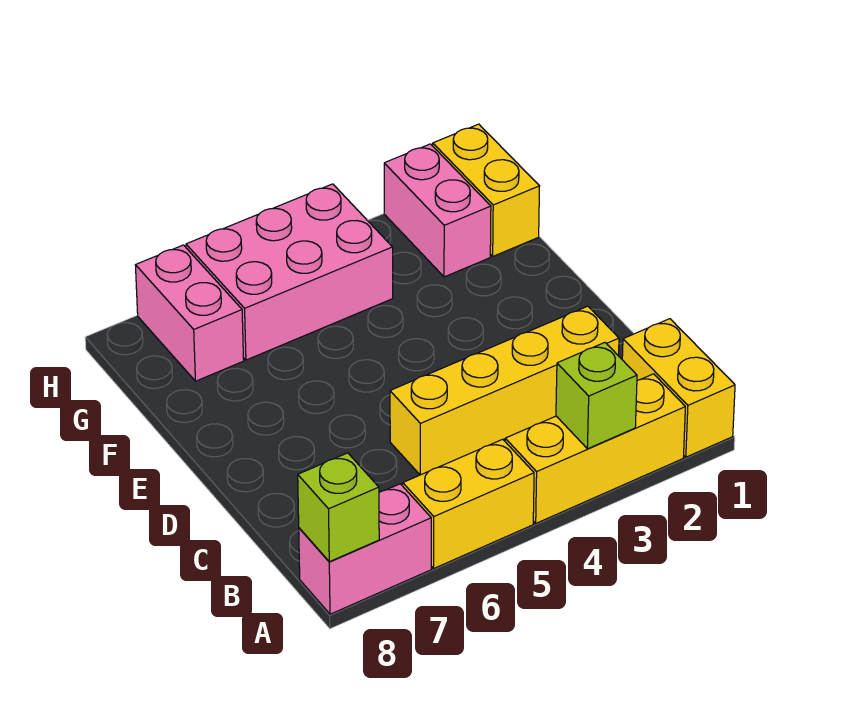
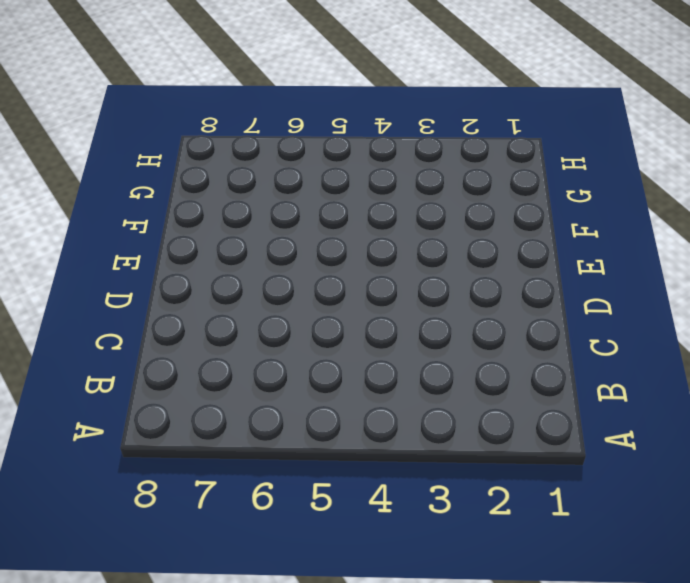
none -> yellow 1x2 brick [622,319,735,457]
none -> yellow 1x3 brick [505,374,685,523]

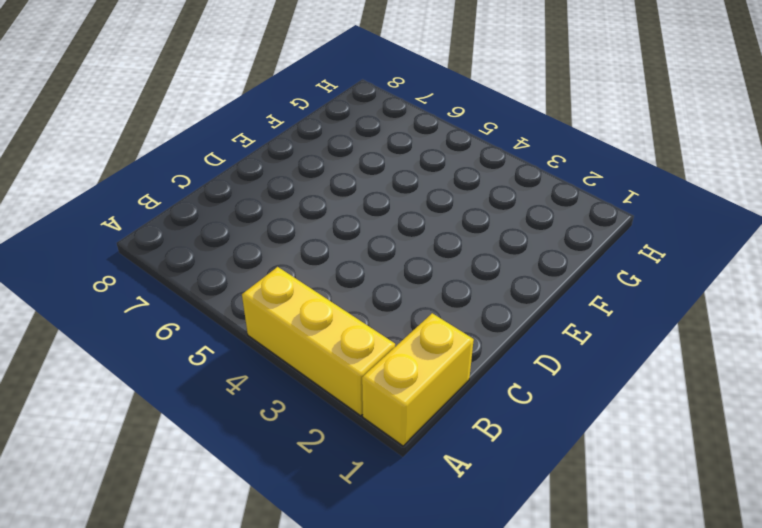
none -> yellow 1x2 brick [403,439,534,568]
none -> pink 1x2 brick [299,484,431,614]

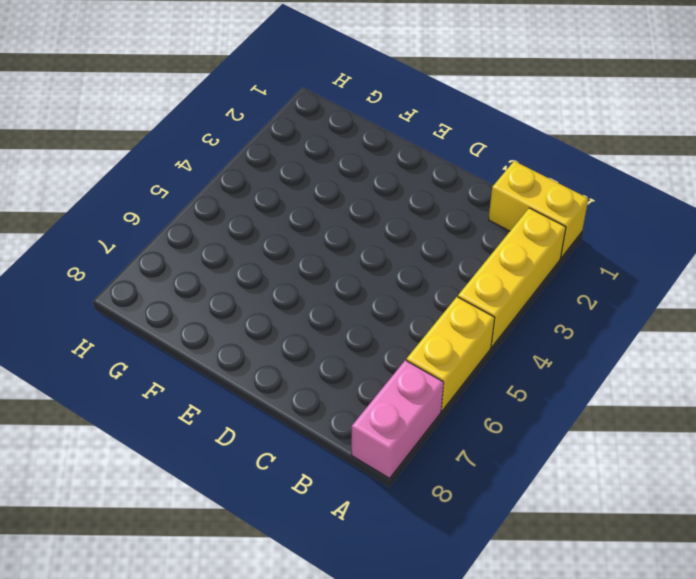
none -> yellow 1x4 brick [390,306,619,475]
none -> yellow 1x2 brick [433,124,540,256]

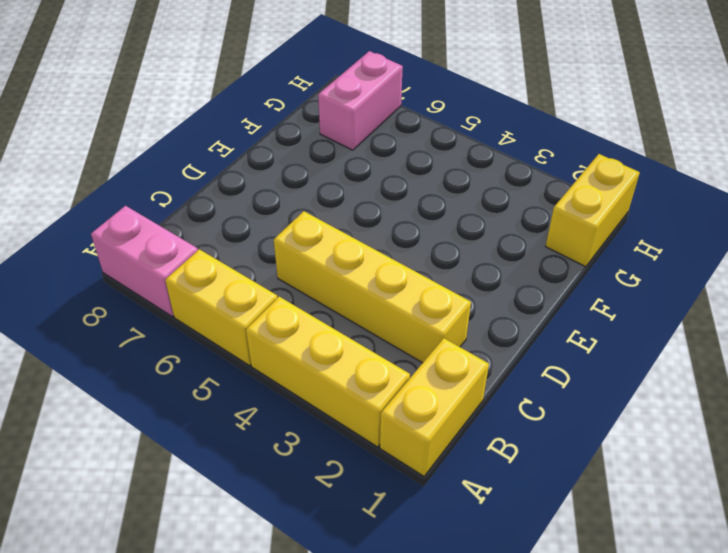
none -> pink 1x2 brick [384,144,491,277]
none -> pink 2x3 brick [186,184,393,360]

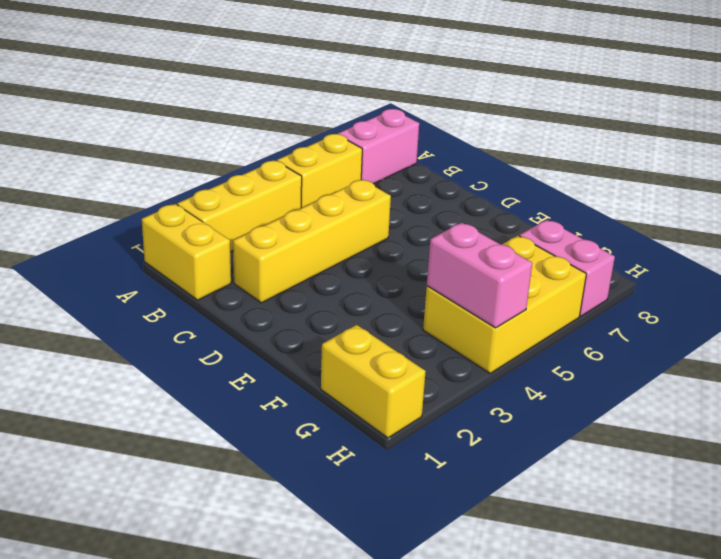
yellow 2x3 brick [423,236,586,373] -> pink 2x3 brick [186,184,393,360]
pink 1x2 brick [427,223,532,328] -> pink 1x2 brick moved to [384,144,491,277]
none -> lime 1x1 brick [556,343,637,449]
none -> lime 1x1 brick [298,453,379,562]

